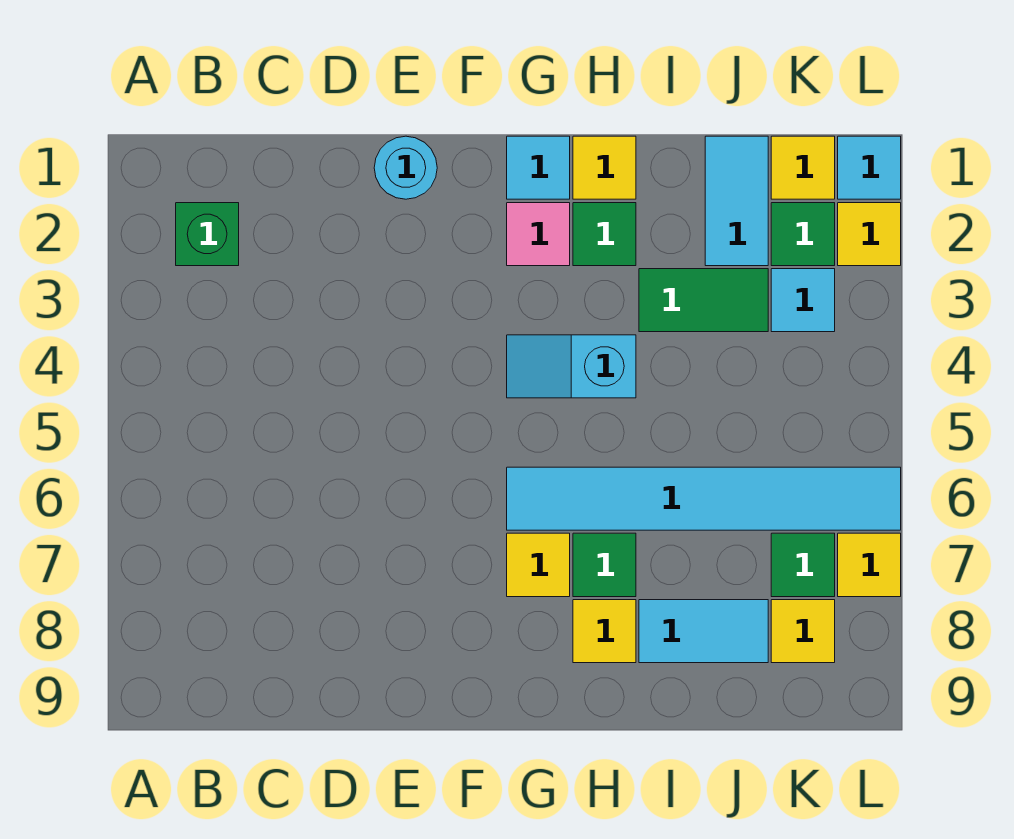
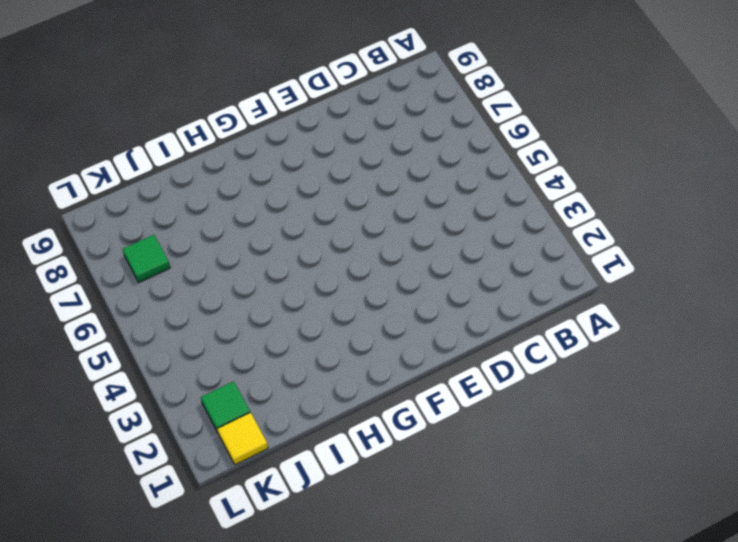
none -> green 1x1 brick [176,203,239,266]
none -> cyan 1x1 round brick [374,136,437,199]
none -> cyan 1x1 tile [507,136,570,199]

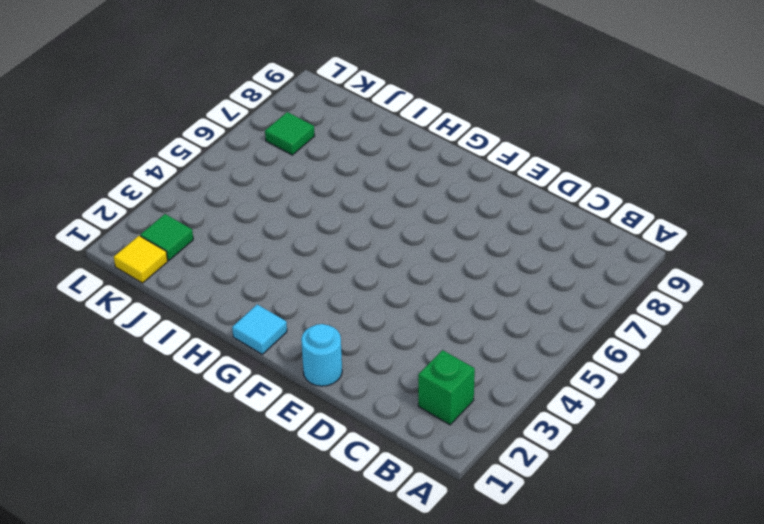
none -> pink 1x1 tile [507,203,570,266]
none -> cyan 1x2 slope [507,335,636,398]
none -> cyan 1x6 tile [507,467,901,530]

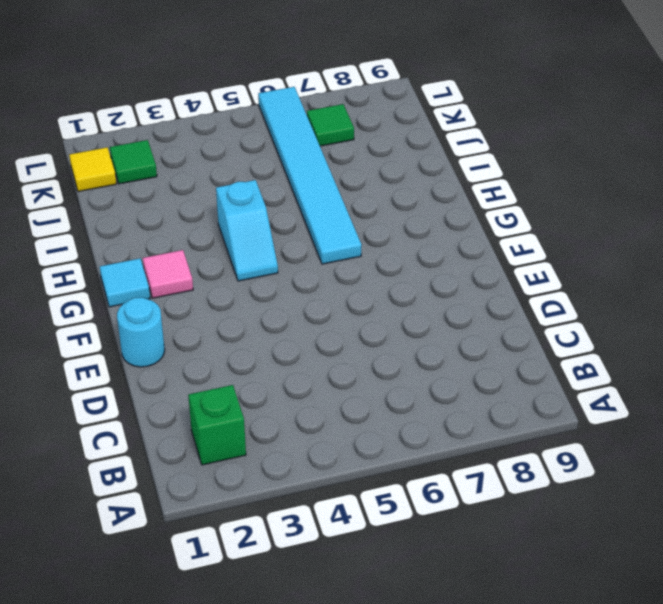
none -> yellow 1x1 tile [507,533,570,597]
none -> yellow 1x1 tile [573,136,636,199]
none -> green 1x1 tile [573,203,636,266]

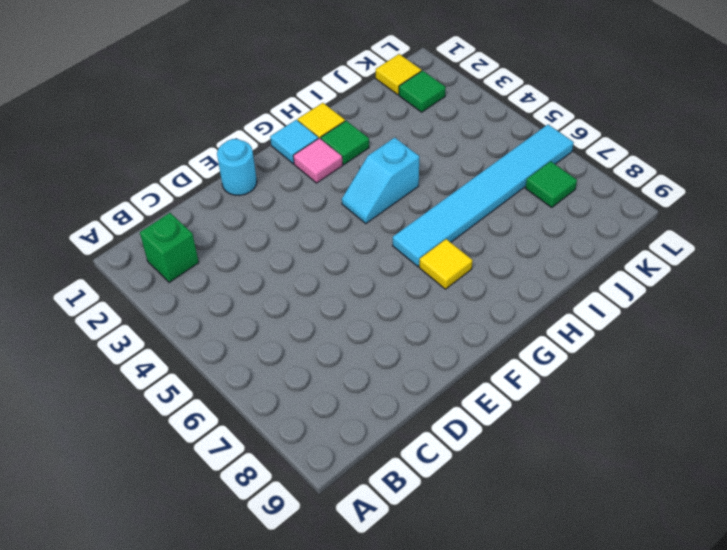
none -> green 1x1 tile [573,533,636,597]
none -> yellow 1x1 tile [573,600,636,663]
none -> green 1x2 tile [639,269,768,332]

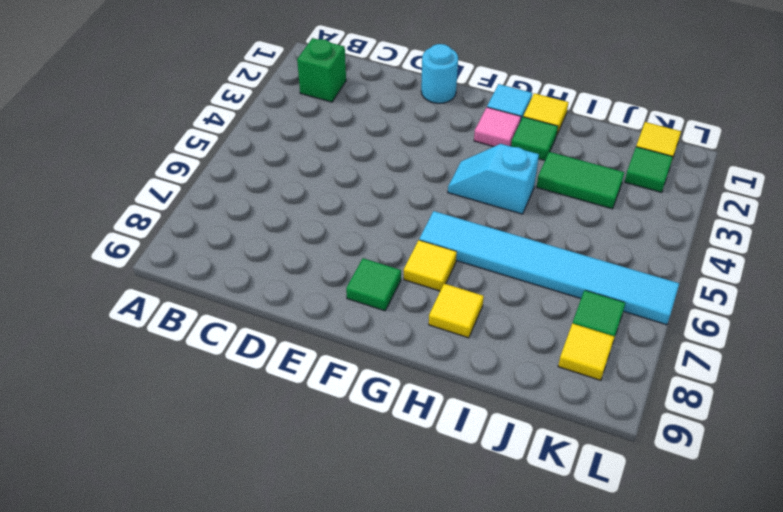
green 1x1 tile [346,258,401,311] -> green 1x1 tile moved to [573,533,636,597]
none -> cyan 1x2 tile [639,600,768,663]
none -> cyan 1x2 tile [705,136,768,266]
none -> cyan 1x1 tile [771,269,835,332]

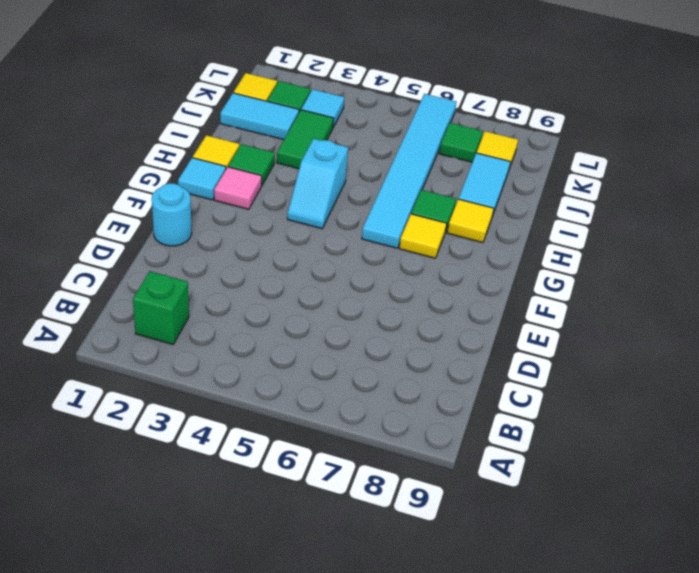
none -> cyan 1x1 tile [838,136,901,199]
none -> yellow 1x1 tile [838,203,901,266]
none -> yellow 1x1 tile [838,533,901,597]

